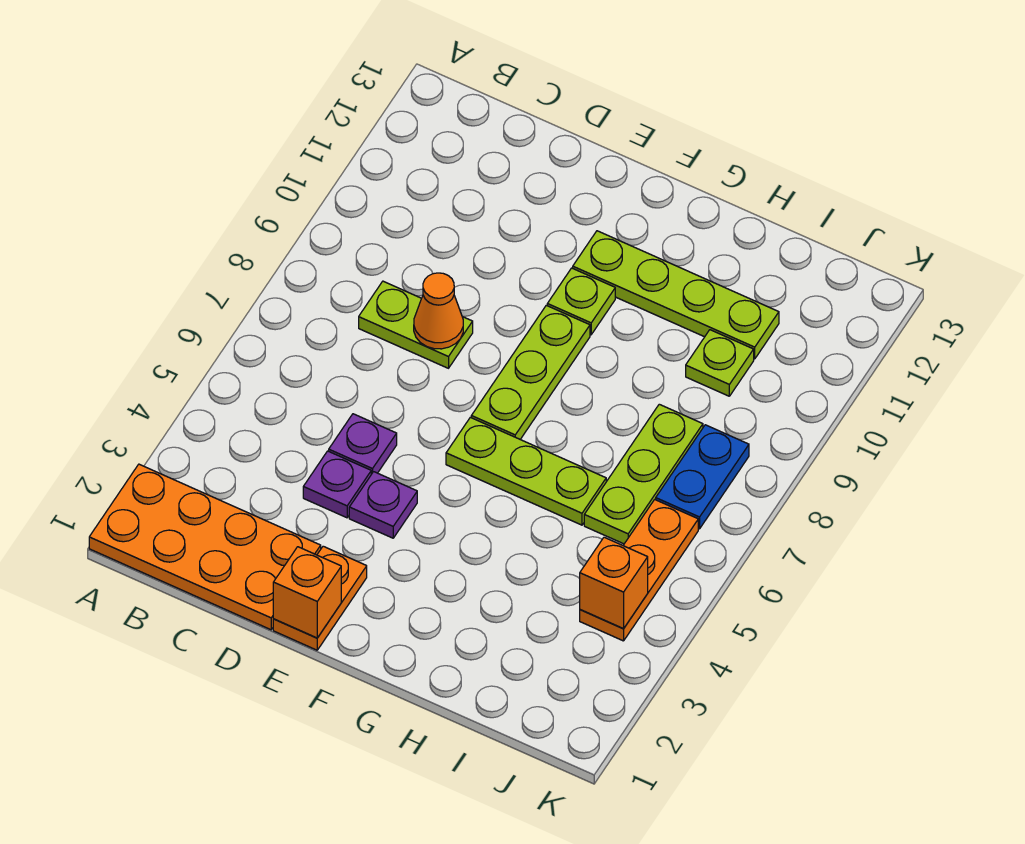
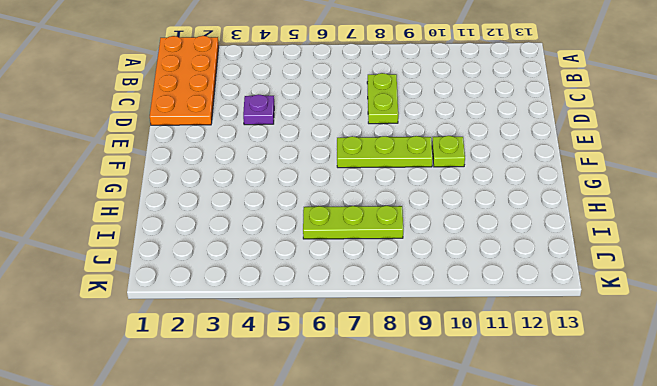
none -> purple 1x1 plate [329,414,397,474]
none -> orange 1x2 plate [273,546,367,650]
none -> purple 1x1 plate [349,472,417,538]

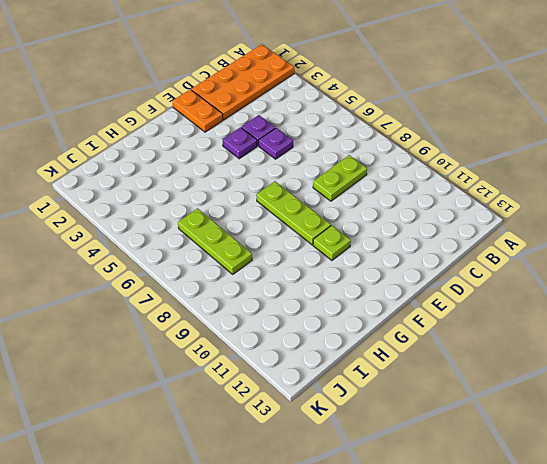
none -> lime 1x3 plate [446,417,606,525]
none -> lime 1x4 plate [573,231,779,359]
none -> lime 1x1 plate [686,330,754,396]

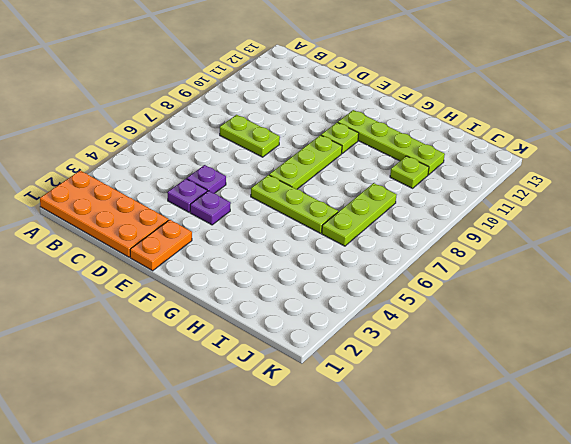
none -> orange 1x3 plate [580,500,698,641]
none -> blue 1x2 plate [656,425,749,529]
none -> orange 1x1 cone [414,273,463,349]

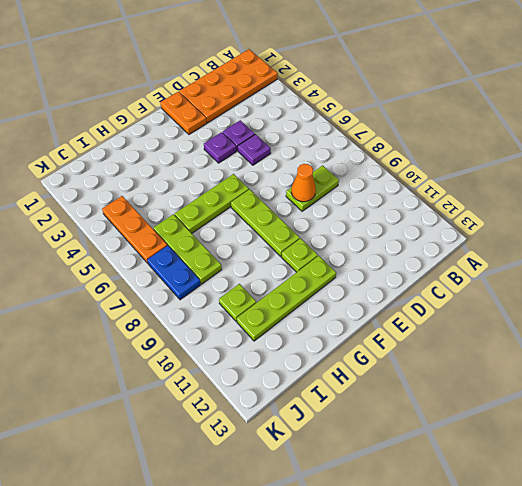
none -> orange 1x1 brick [273,547,341,638]
none -> orange 1x1 brick [580,537,648,629]

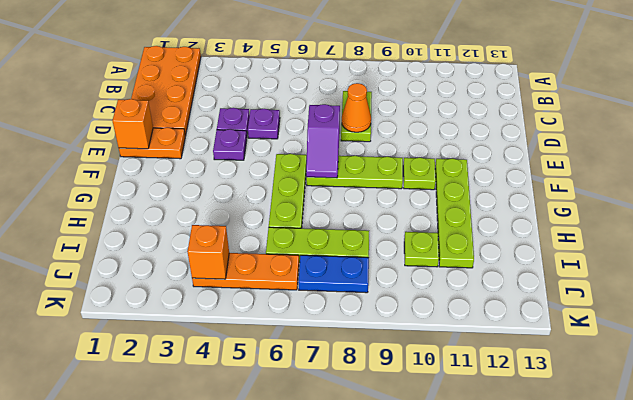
purple 1x2 slope [306,104,340,178] -> none

